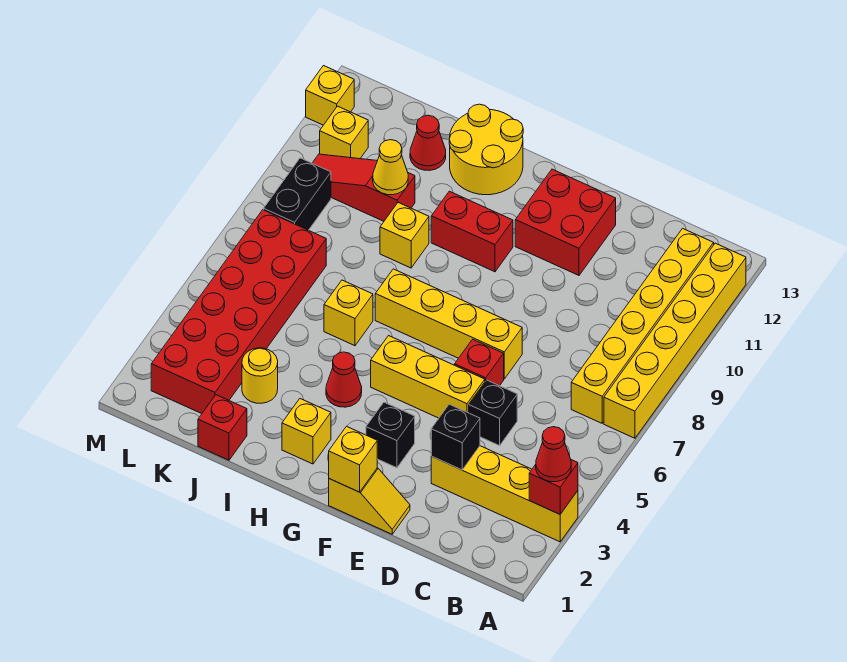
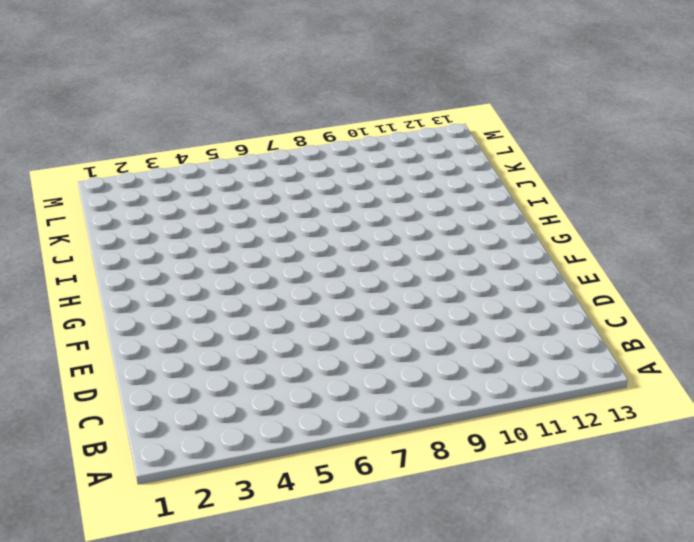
none -> yellow 1x4 brick [431,446,578,542]
none -> yellow 1x6 brick [604,243,746,438]
none -> yellow 1x6 brick [571,228,714,423]

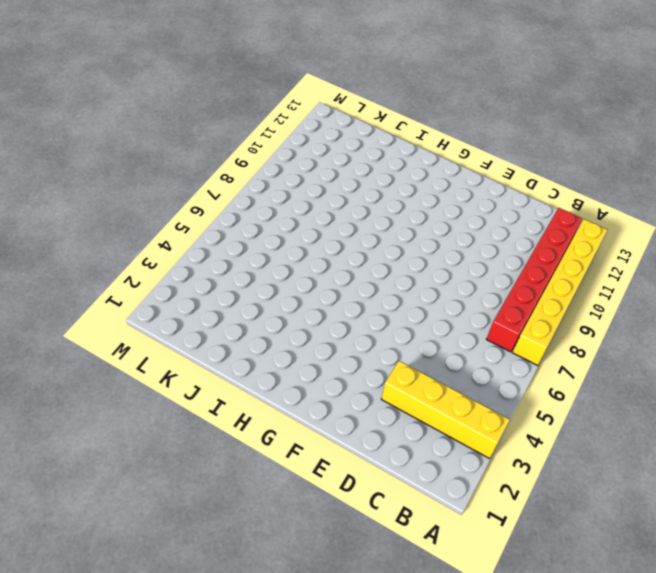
red 1x6 brick [486,208,582,352] -> yellow 1x6 brick [571,228,714,423]
none -> black 1x1 brick [469,380,517,446]
none -> yellow 1x2 slope [329,468,410,534]
none -> yellow 1x3 brick [371,336,485,418]

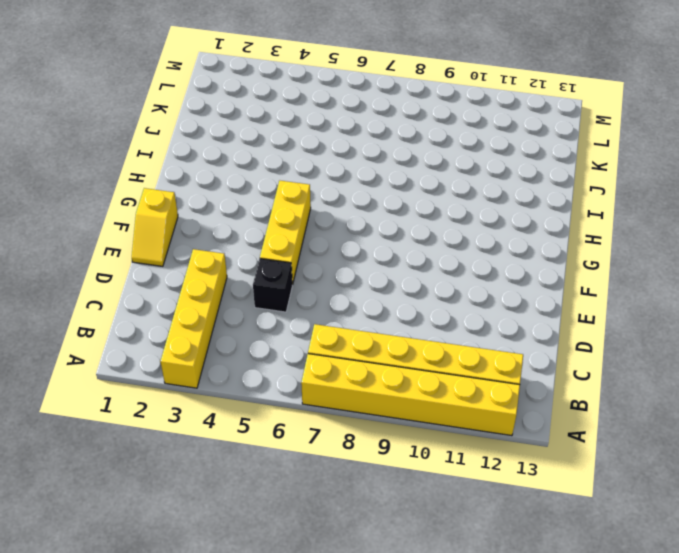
none -> red 1x1 brick [455,339,504,386]
none -> yellow 1x4 brick [375,269,522,379]
none -> red 2x2 brick [515,169,616,275]

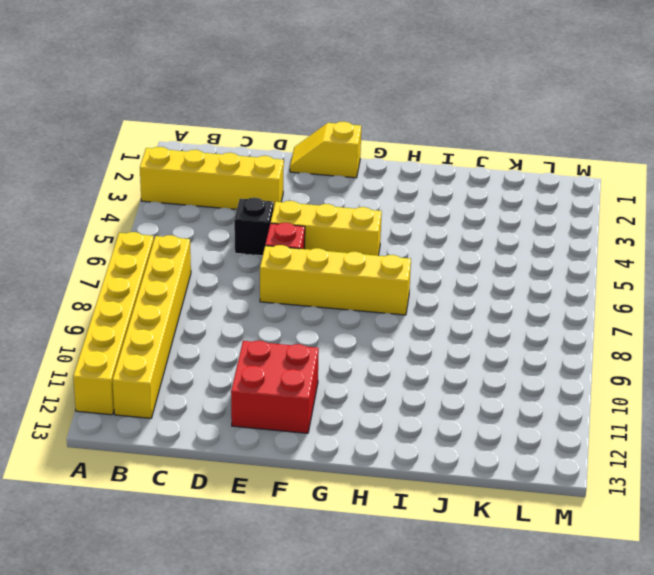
none -> black 1x1 brick [366,402,415,468]
none -> red 1x2 brick [431,191,513,272]
none -> yellow 1x1 brick [282,399,331,464]

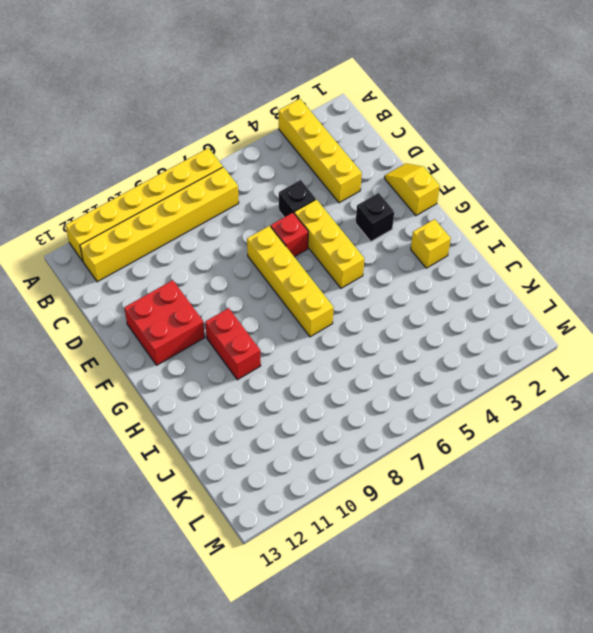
none -> red 1x1 cone [326,352,362,407]
none -> yellow 2x2 round brick [449,104,523,195]
none -> yellow 1x1 brick [324,280,373,346]

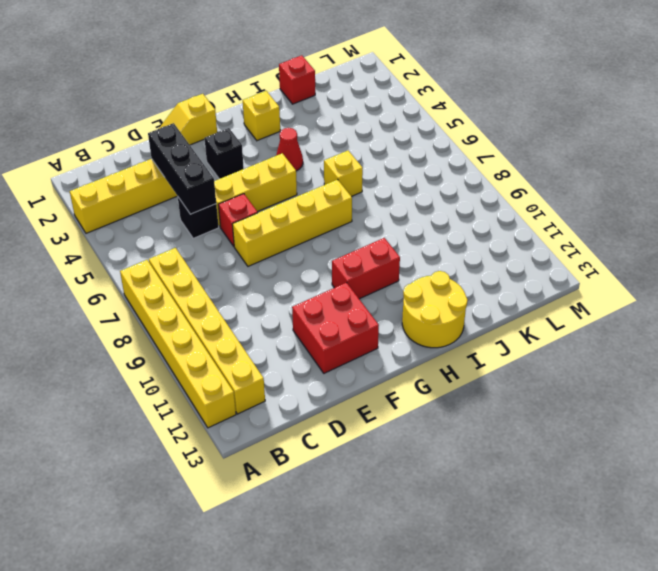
black 1x3 brick [148,123,216,214] -> black 1x1 brick [431,404,480,470]
none -> yellow 1x1 brick [380,203,429,268]
none -> yellow 1x1 round brick [242,348,278,403]
none -> red 1x3 slope [312,154,415,221]

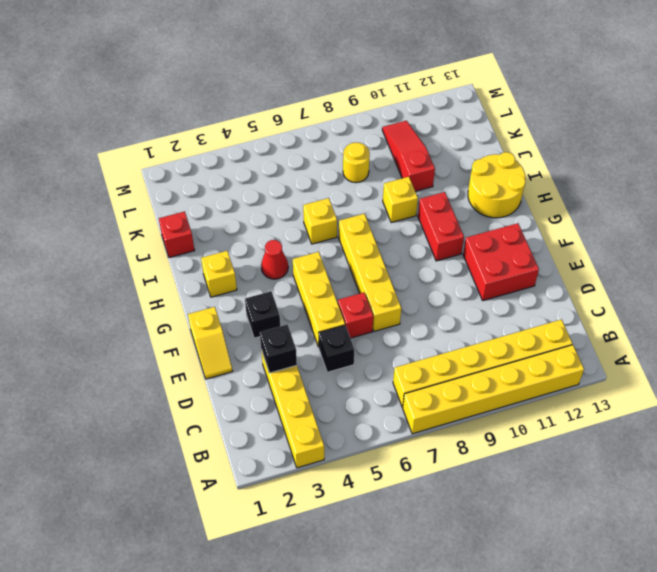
yellow 1x1 round brick [343,142,370,183] -> yellow 1x1 round brick moved to [242,348,278,403]
none -> red 1x1 cone [410,115,446,170]
none -> red 2x6 brick [151,210,326,414]
none -> black 1x2 brick [264,158,331,230]

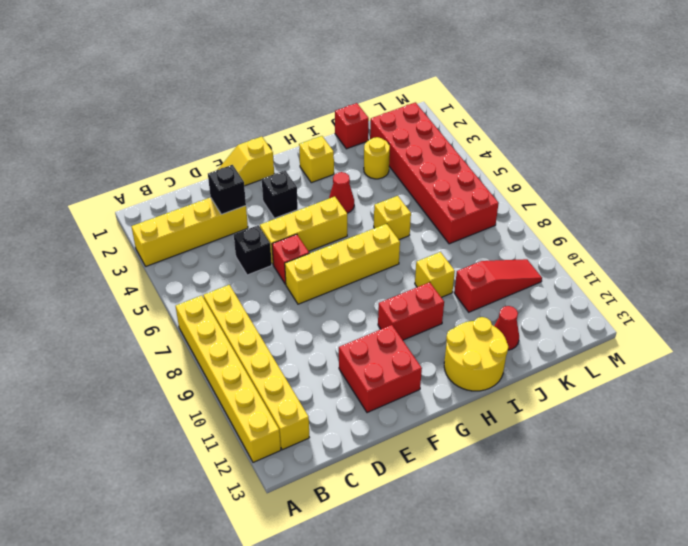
none -> black 1x2 brick [264,158,331,230]
none -> yellow 1x1 brick [320,106,368,159]
none -> yellow 1x1 brick [306,66,354,125]

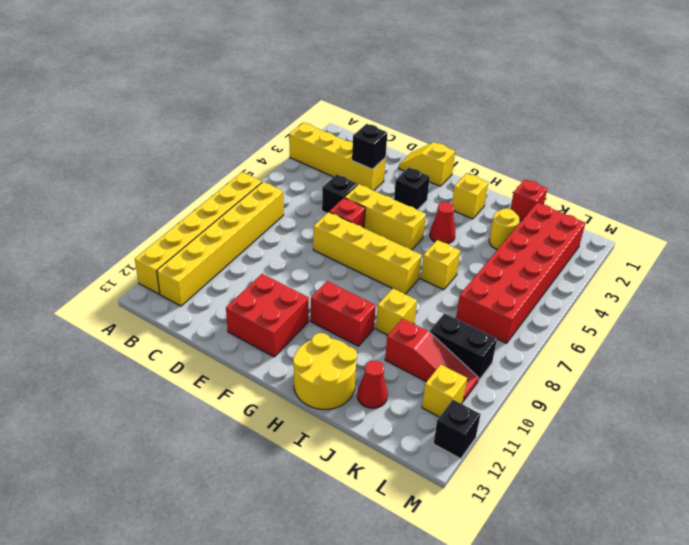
black 1x2 brick [430,313,497,381] -> black 1x2 brick turned to [264,158,331,230]
black 1x1 brick [434,400,481,459] -> yellow 1x1 brick [306,66,354,125]
none -> red 1x1 brick [529,460,578,514]
none -> yellow 1x1 brick [329,426,377,492]
none -> yellow 1x1 cone [373,140,408,195]

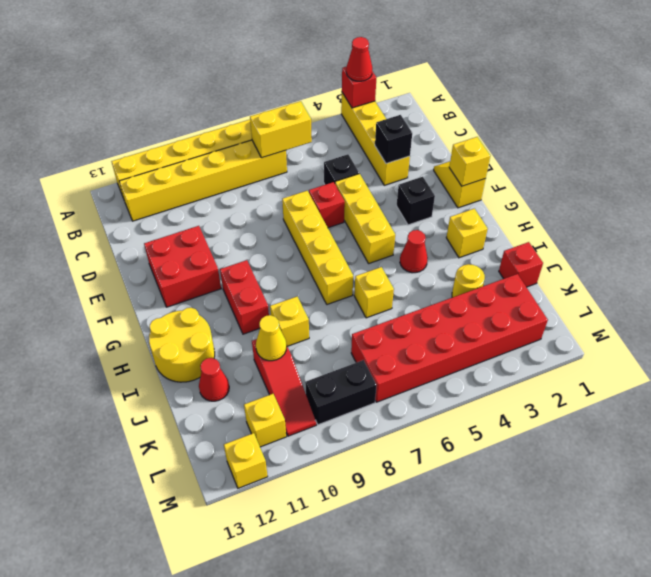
yellow 1x2 brick [250,101,312,158] -> none

